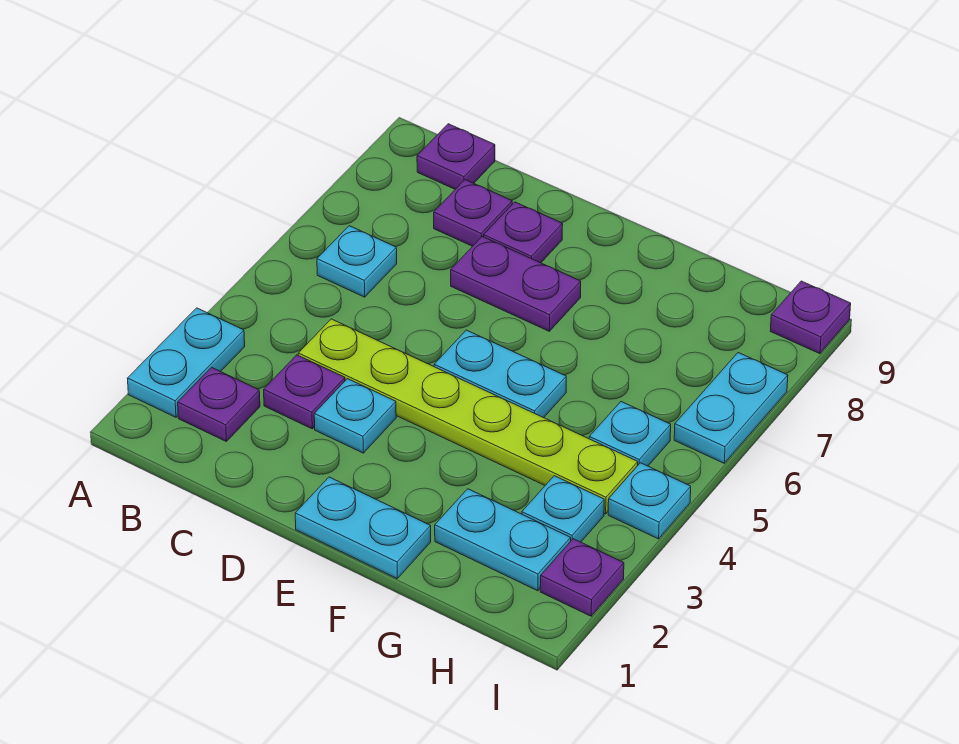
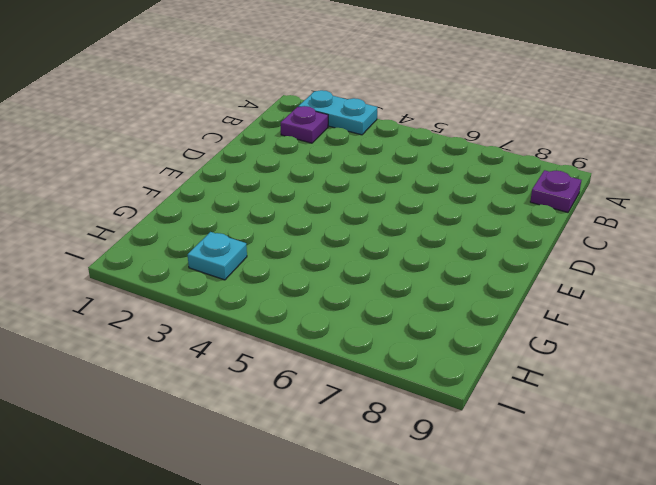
none -> cyan 1x1 plate [317,226,397,297]
none -> purple 1x1 plate [264,355,345,429]
none -> lime 1x6 plate [298,319,638,514]

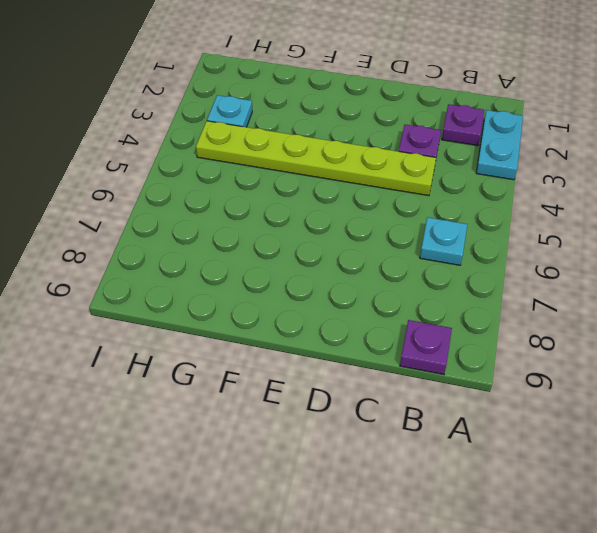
none -> purple 1x1 plate [434,180,512,246]
none -> cyan 1x1 plate [314,379,396,453]
none -> purple 1x2 plate [451,237,581,331]

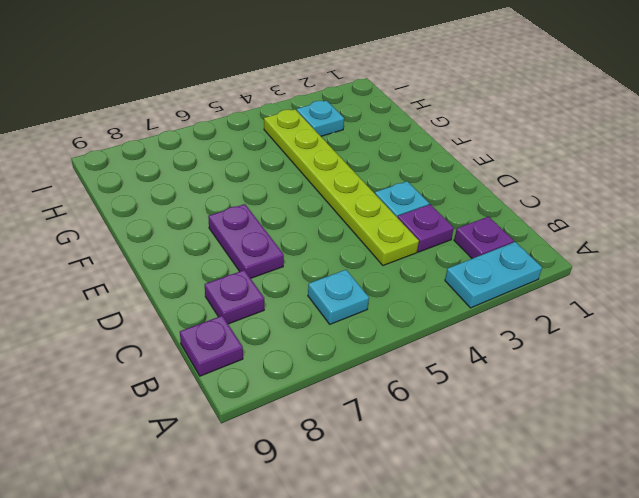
none -> purple 1x1 plate [484,202,563,263]
none -> cyan 1x2 plate [295,477,431,578]
none -> cyan 1x2 plate [434,330,566,418]

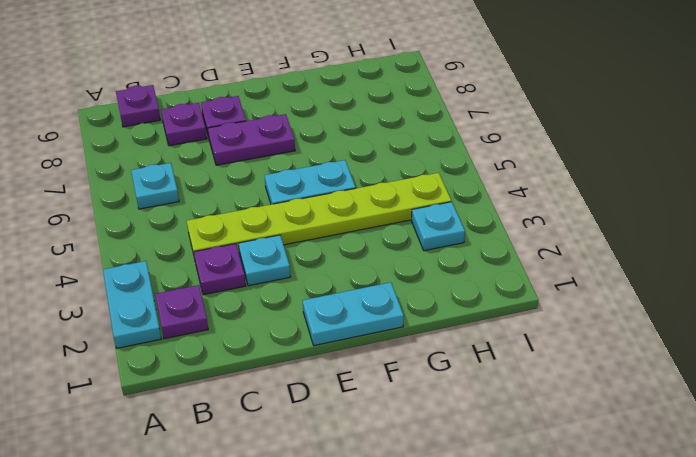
none -> cyan 1x2 plate [435,489,571,591]
none -> cyan 1x1 plate [589,402,671,466]
none -> purple 1x1 plate [540,539,624,616]

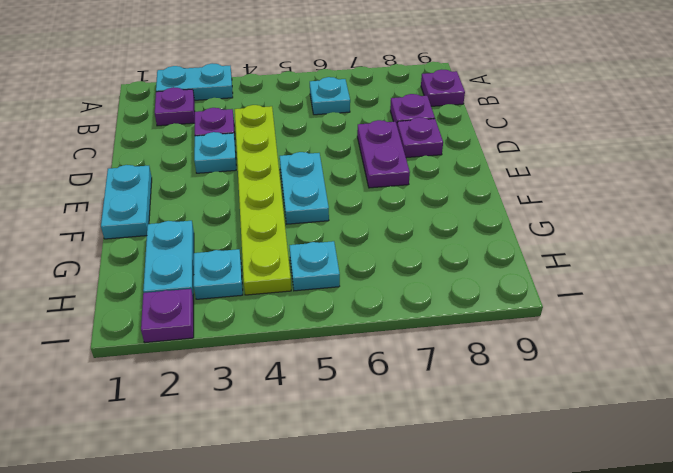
none -> cyan 1x1 plate [608,463,691,539]
none -> cyan 1x2 plate [674,353,788,463]
none -> purple 1x1 plate [770,281,851,354]

